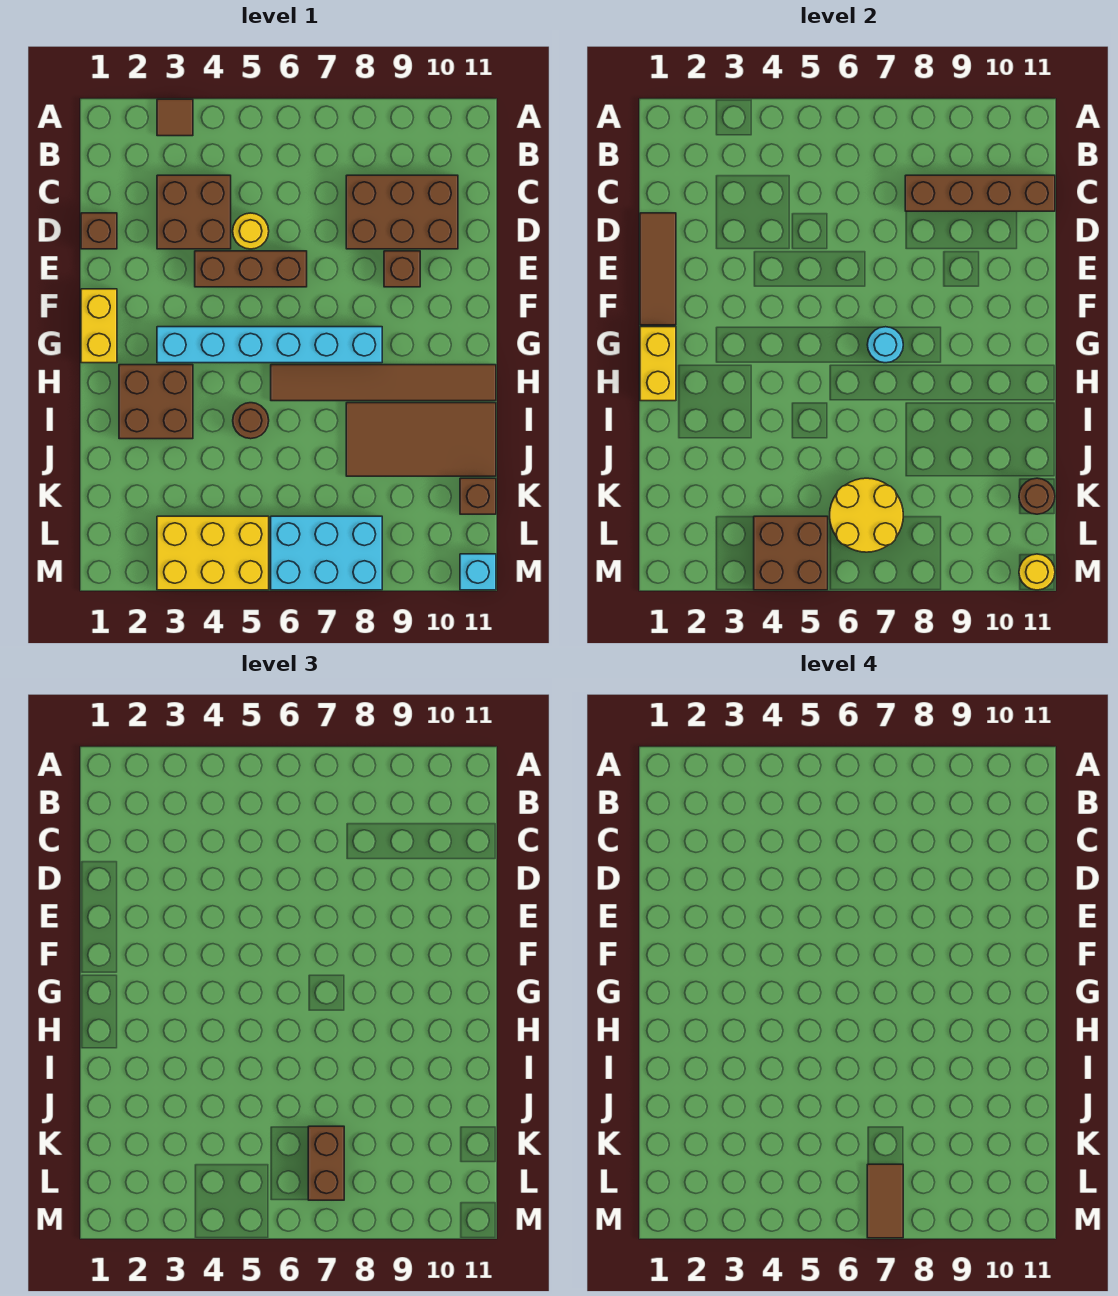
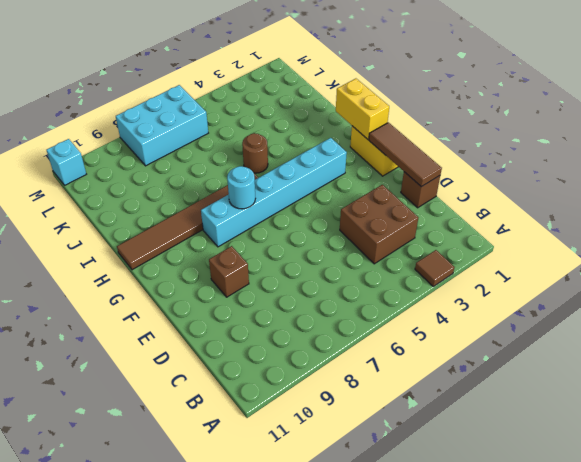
none -> brown 2x3 brick [346,175,458,249]
none -> yellow 1x1 round brick [233,213,269,249]
none -> brown 1x3 brick [195,251,307,287]

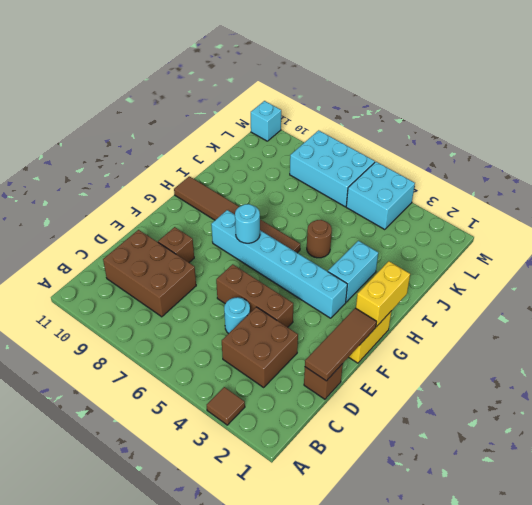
cyan 1x1 round brick [224,297,250,334] -> yellow 1x1 round brick [233,213,269,249]
cyan 1x2 brick [328,241,378,302] -> brown 2x2 brick [119,365,193,439]
cyan 2x2 brick [346,162,415,230] -> yellow 2x3 brick [157,516,269,590]
none -> brown 2x4 tile [346,403,496,476]
none -> brown 1x1 brick [460,478,496,514]
none -> brown 1x4 brick [905,175,1055,211]

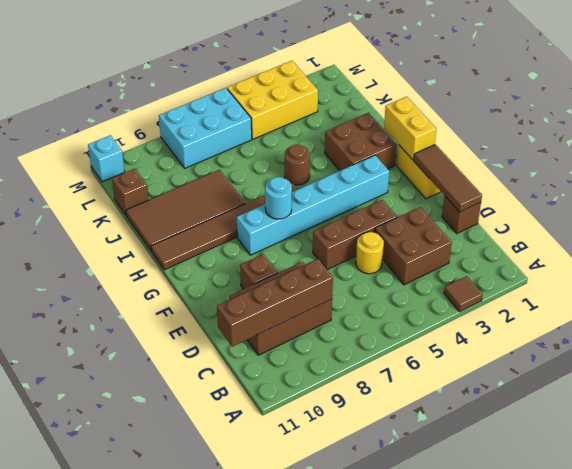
none -> yellow 2x2 round brick [830,478,903,552]
none -> brown 1x1 round brick [1019,478,1055,514]
none -> brown 2x2 brick [754,516,828,590]

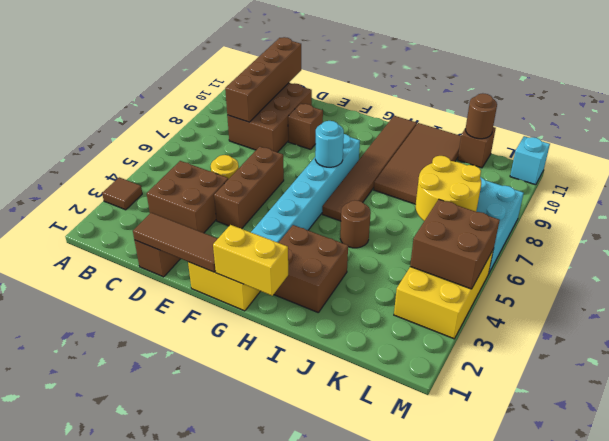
none -> yellow 1x1 round brick [1019,554,1055,590]
none -> brown 1x2 brick [308,1126,344,1200]
none -> brown 1x2 tile [867,1164,903,1238]

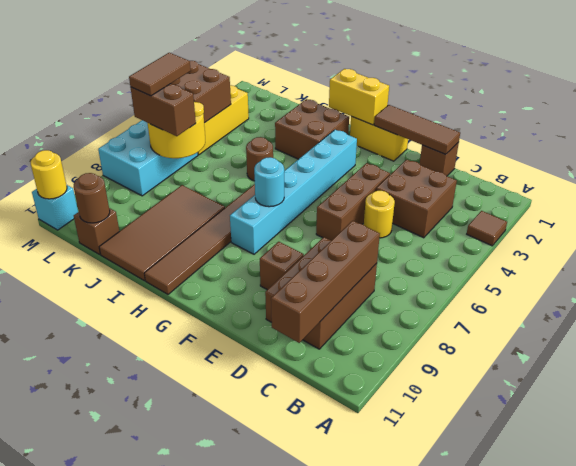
brown 1x2 tile [129,53,191,96] -> brown 1x2 tile turned to [867,1164,903,1238]

